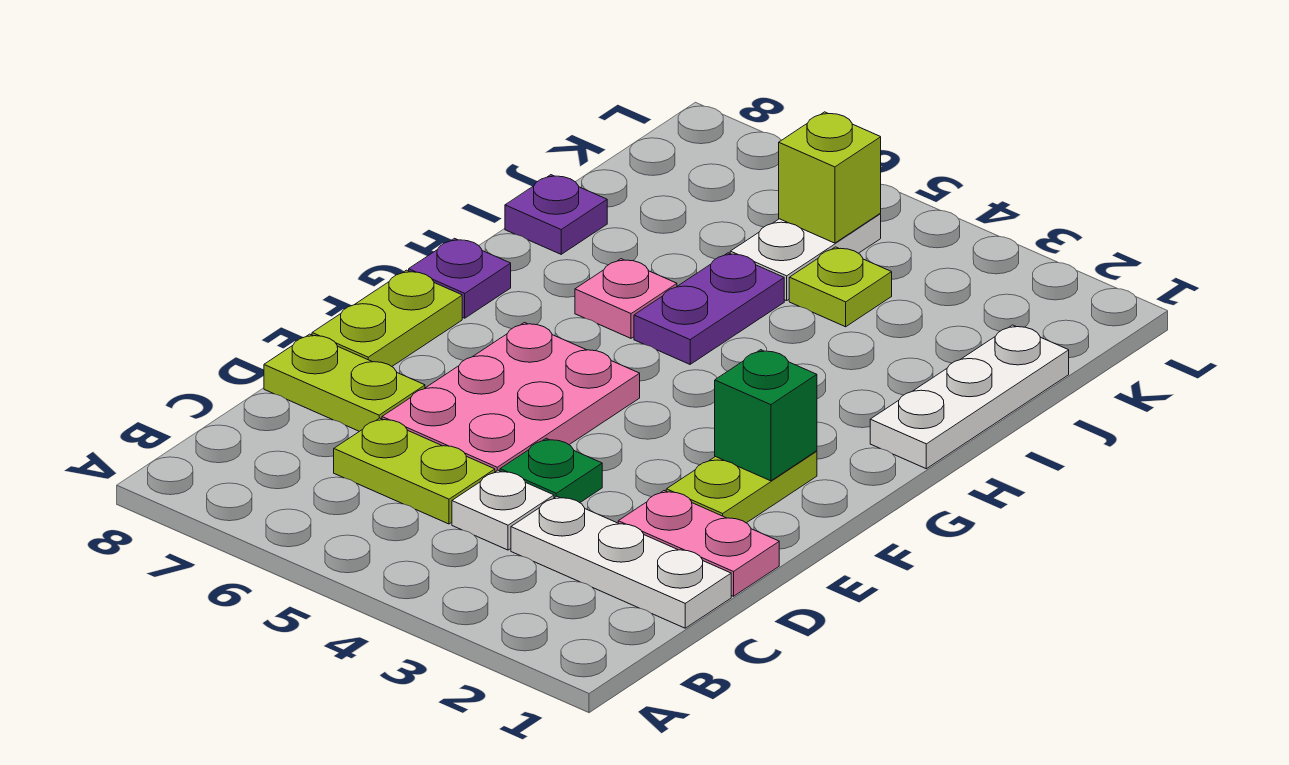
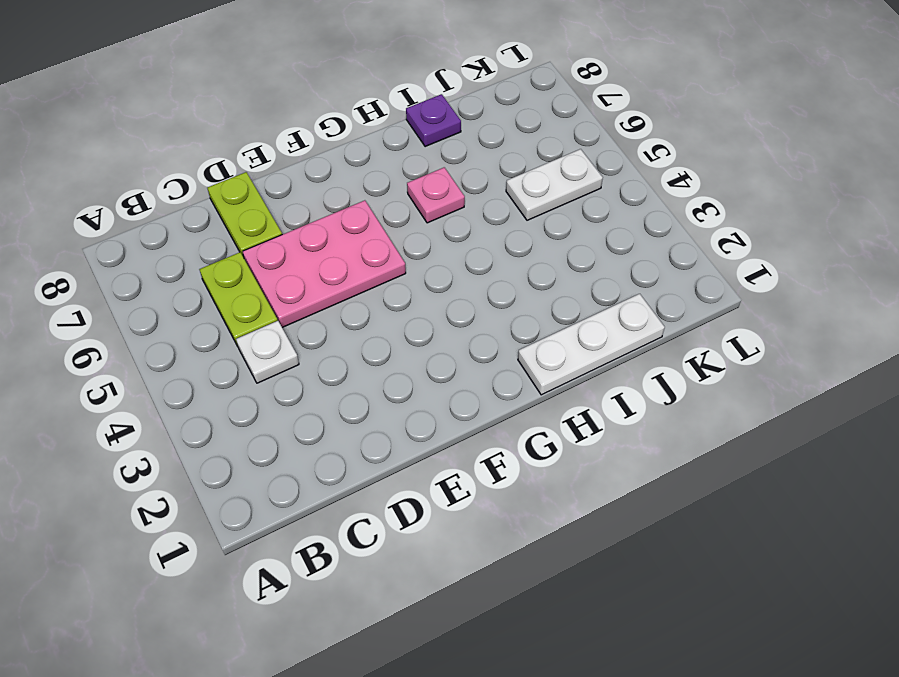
none -> white 1x3 plate [511,496,731,628]
none -> pink 1x2 plate [618,491,779,596]
none -> green 1x1 plate [500,438,602,503]

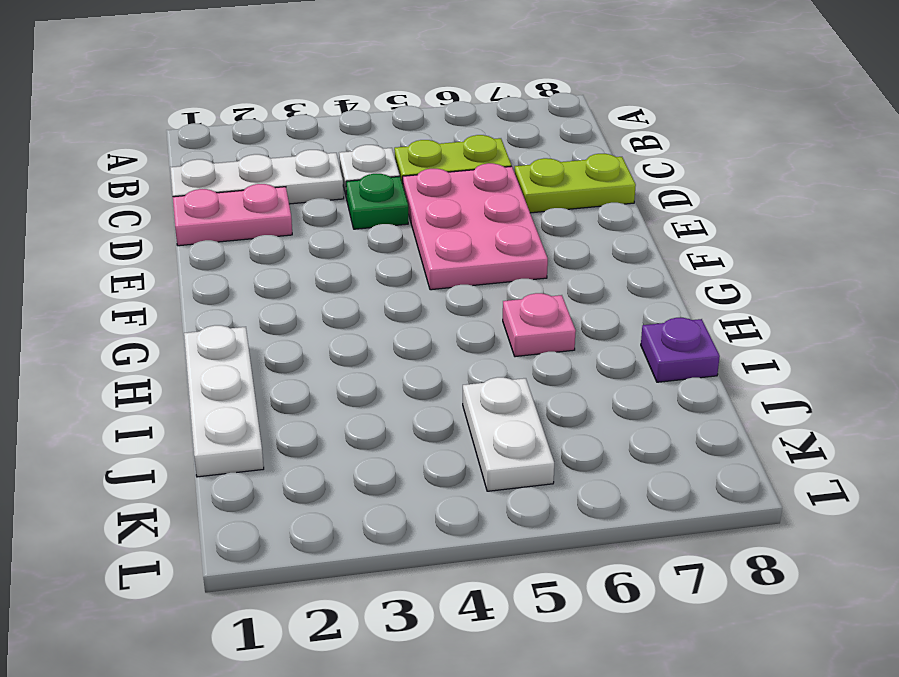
none -> lime 1x2 plate [666,451,817,523]
none -> lime 1x2 plate [312,270,462,366]
none -> purple 1x1 plate [409,238,511,318]

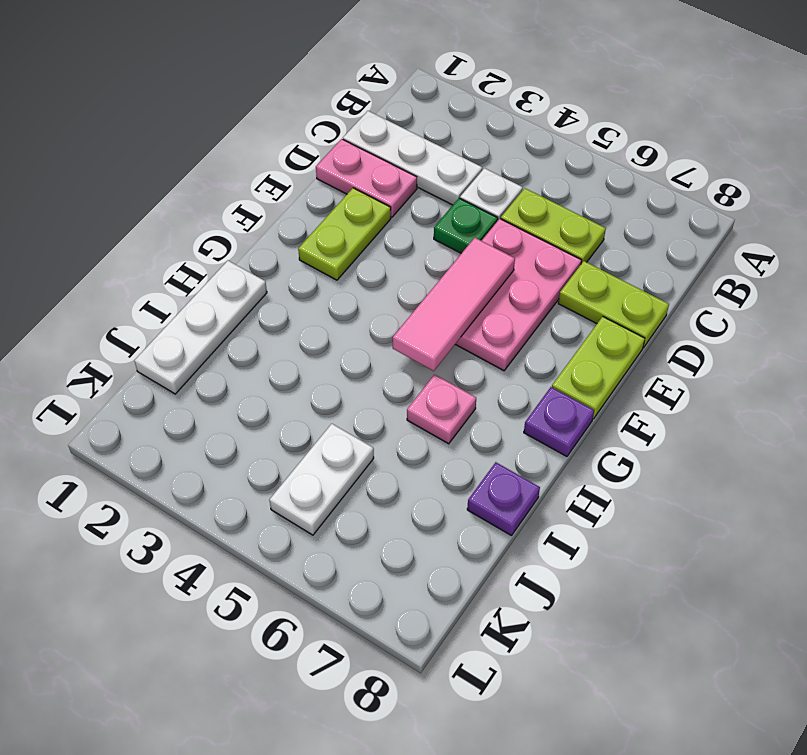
pink 1x3 tile [393,238,515,371] -> none
none -> purple 1x2 plate [634,253,784,364]
none -> lime 1x1 plate [789,247,892,327]
none -> green 1x1 brick [715,350,817,481]

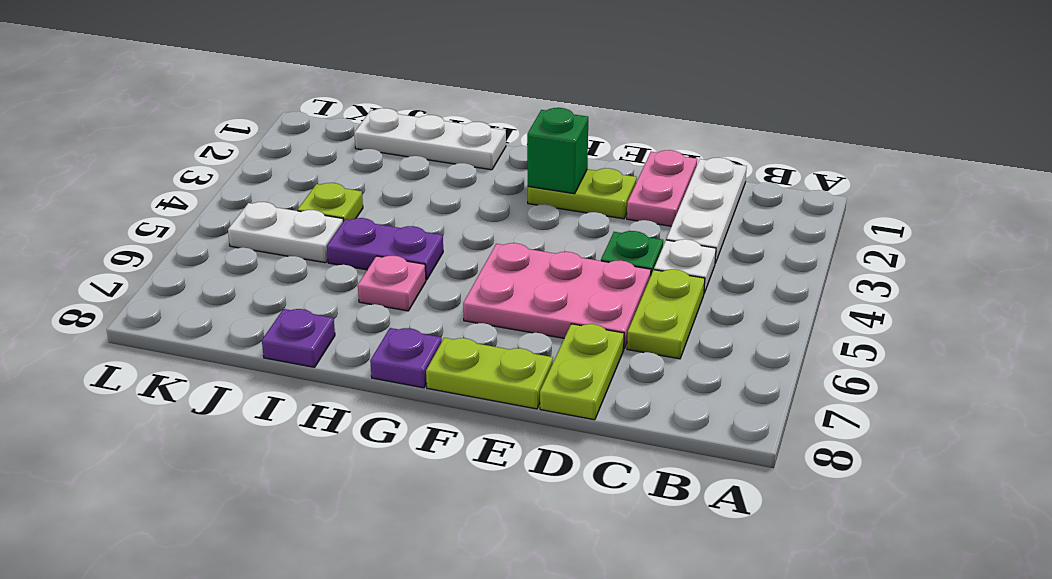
none -> lime 1x1 brick [779,112,881,243]

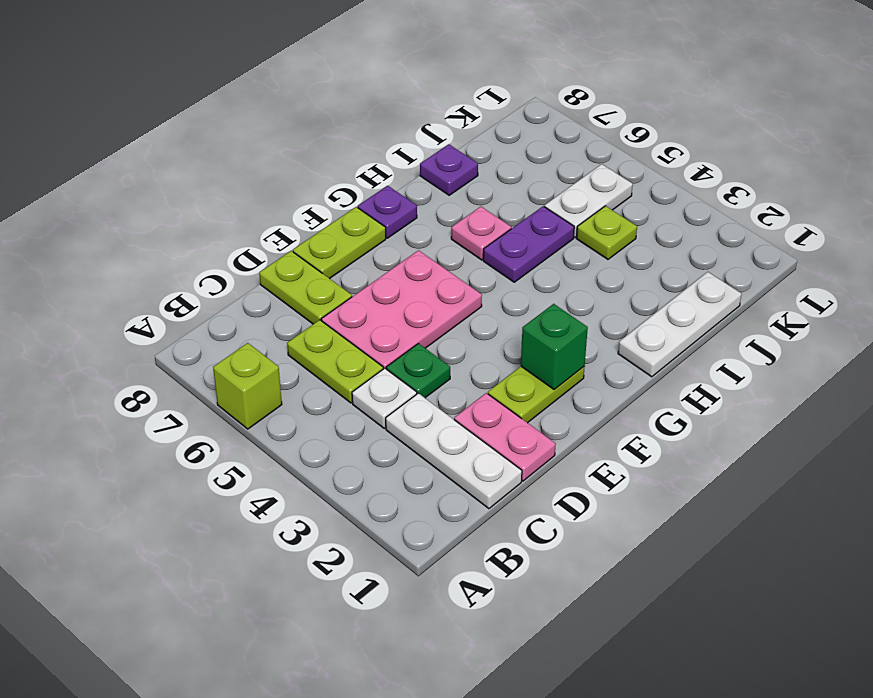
lime 1x1 brick [213,343,282,429] -> lime 1x1 brick moved to [779,112,881,243]

